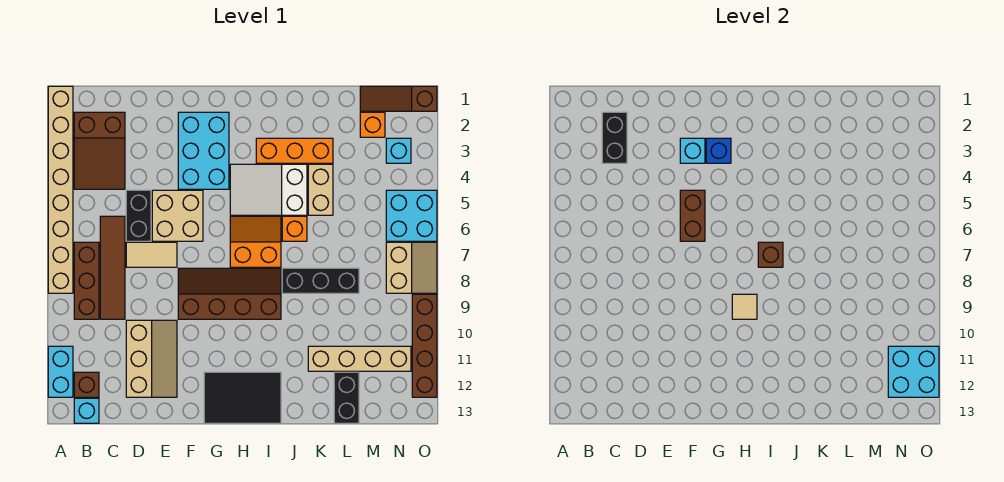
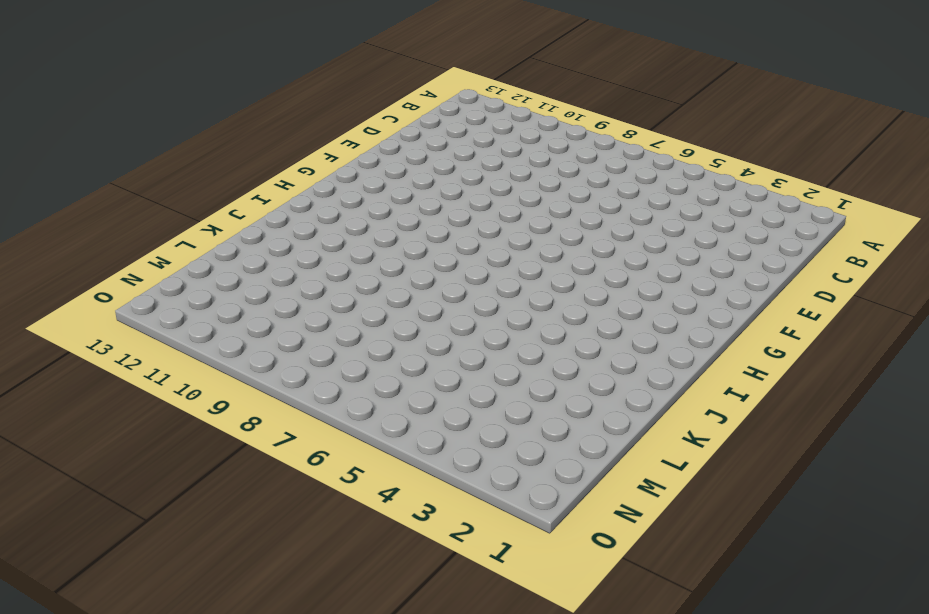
none -> tan 1x8 brick [48,86,73,293]
none -> cyan 1x2 brick [48,346,73,397]
none -> brown 2x3 slope [74,112,125,189]
none -> brown 1x3 brick [74,242,99,319]

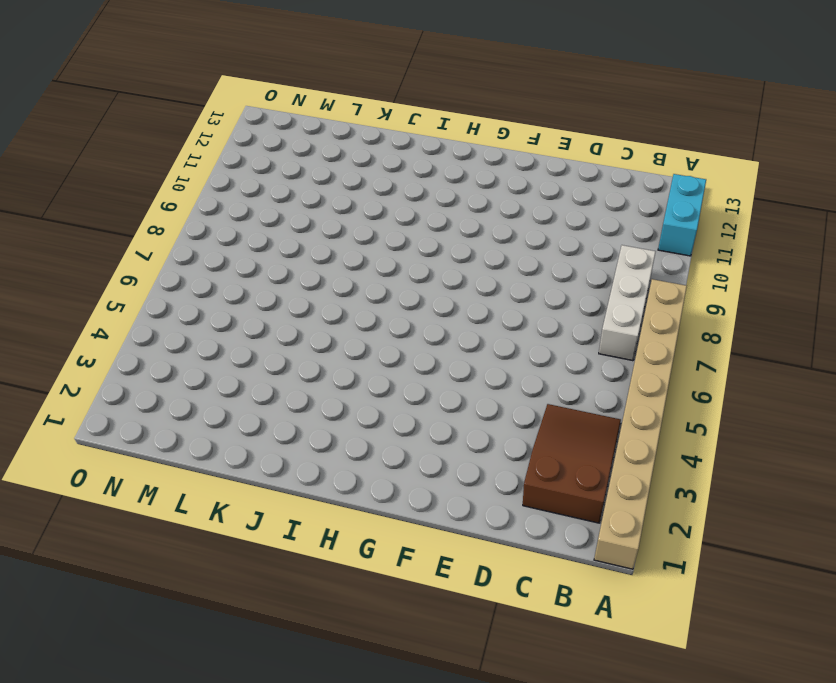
white 1x3 brick [599,245,656,361] -> brown 1x3 brick [74,242,99,319]
none -> brown 1x1 brick [74,372,99,397]
none -> cyan 1x1 brick [74,398,99,423]
none -> brown 1x4 tile [100,216,125,319]
none -> black 1x2 brick [126,190,151,241]

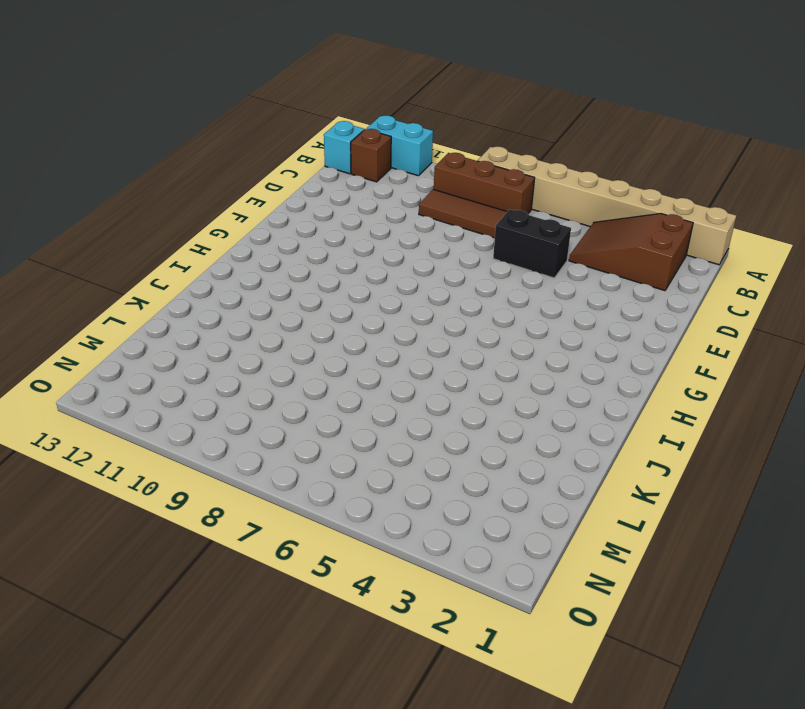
none -> tan 1x2 tile [126,242,177,267]
none -> tan 2x3 slope [126,320,177,397]
none -> tan 2x2 brick [152,190,203,241]
none -> cyan 2x3 brick [178,112,229,189]

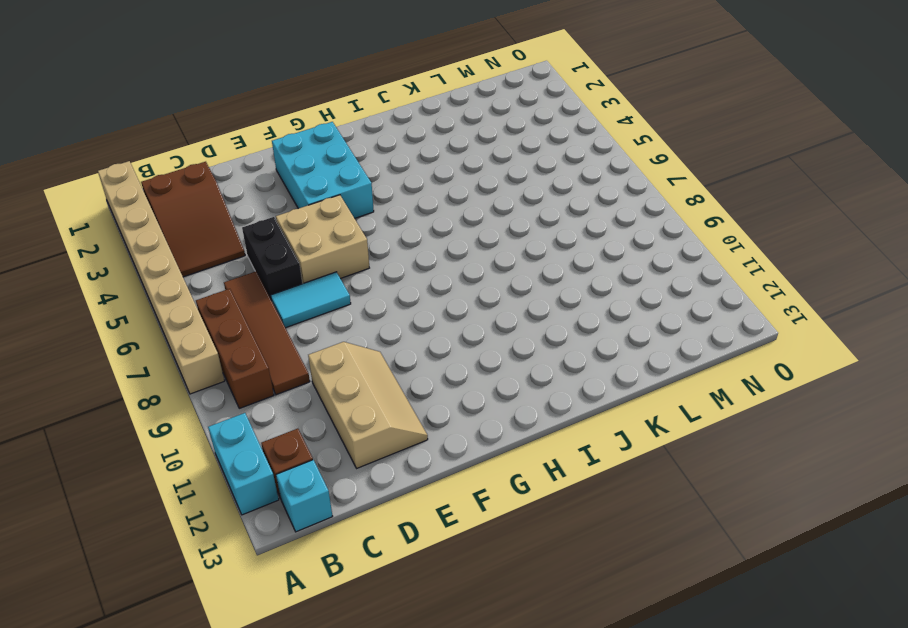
cyan 1x2 tile [271,272,351,328] -> tan 1x2 tile [126,242,177,267]
none -> brown 2x4 slope [178,268,281,319]
none -> black 2x3 tile [204,372,281,423]
none -> white 2x3 slope [230,164,307,215]
none -> orange 2x2 slope [230,216,281,267]

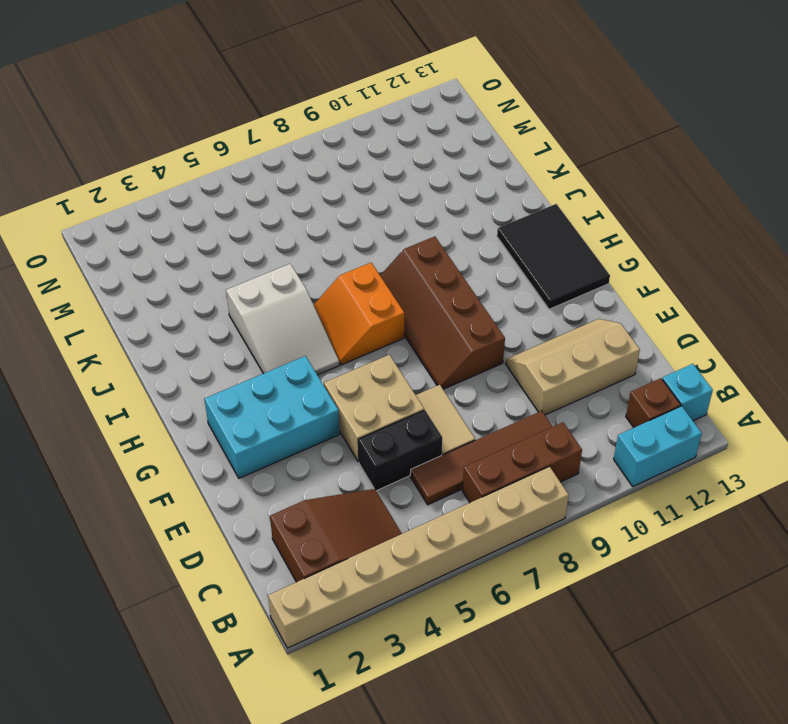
none -> orange 1x3 brick [256,138,333,163]
none -> orange 1x1 brick [282,216,307,241]
none -> black 1x3 brick [282,268,359,293]
none -> tan 1x2 brick [308,164,333,215]

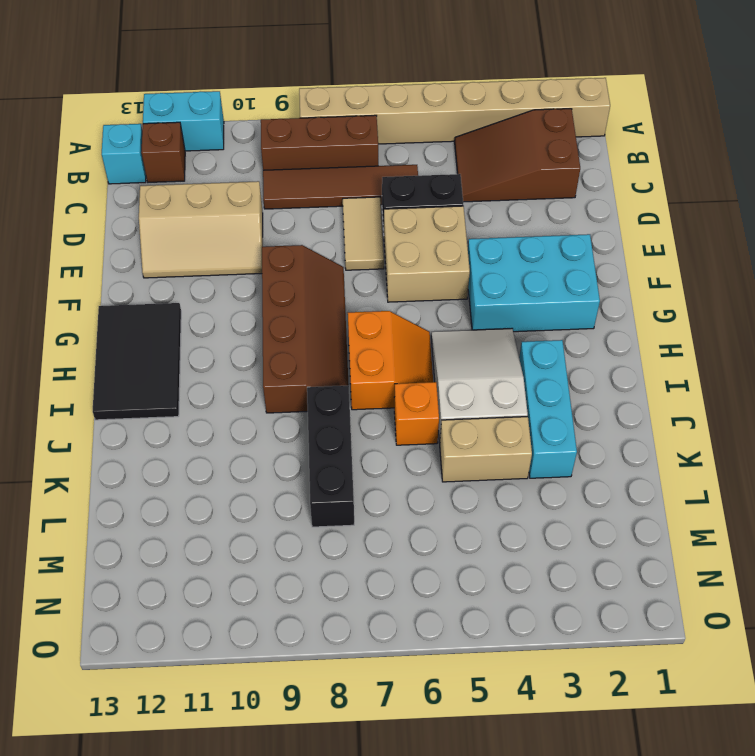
cyan 1x3 brick [519,340,577,478] -> orange 1x3 brick [256,138,333,163]
none -> tan 1x4 brick [308,346,411,371]
none -> black 1x2 brick [334,372,359,423]
none -> brown 1x3 slope [360,86,437,111]
none -> orange 1x1 brick [360,112,385,137]

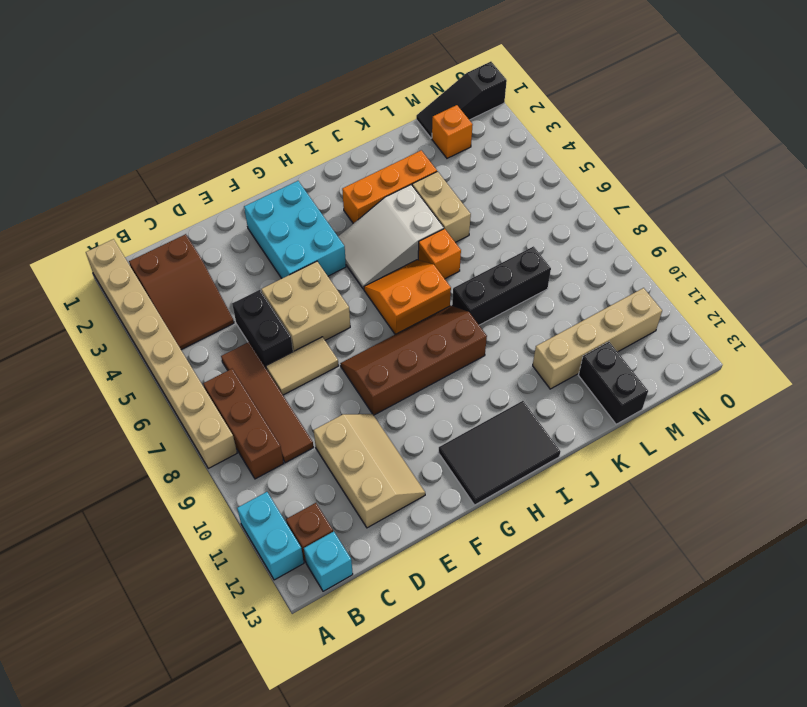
black 1x3 slope [416,62,507,138] -> brown 1x3 slope [360,86,437,111]
none -> cyan 1x1 brick [386,138,411,163]
none -> cyan 2x2 brick [386,190,437,241]
none -> tan 2x2 slope [386,242,437,293]
none -> brown 1x4 brick [412,294,437,397]

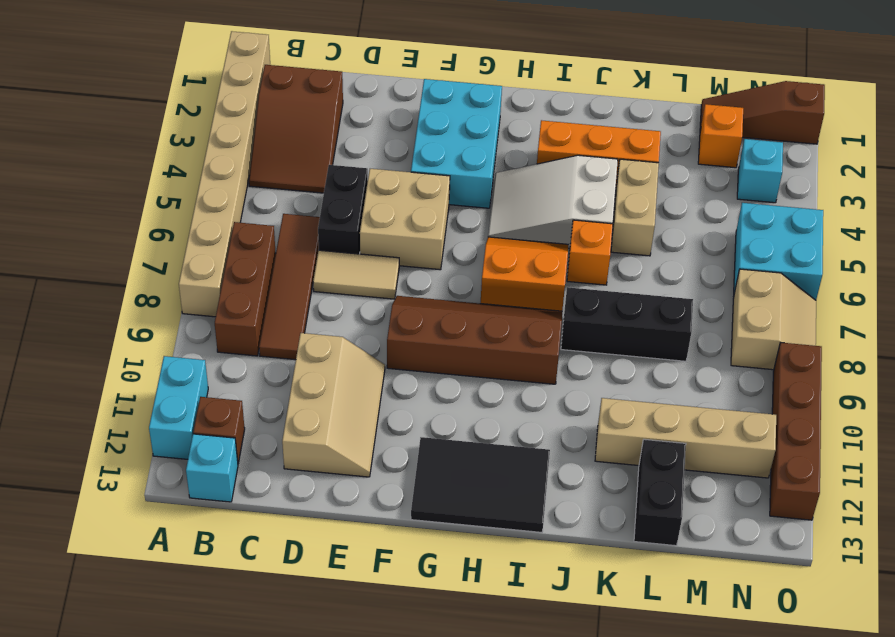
none -> black 1x2 brick [602,112,627,163]
none -> cyan 1x1 brick [680,138,705,163]
none -> brown 1x2 brick [680,190,705,241]
none -> blue 1x1 brick [706,138,731,163]

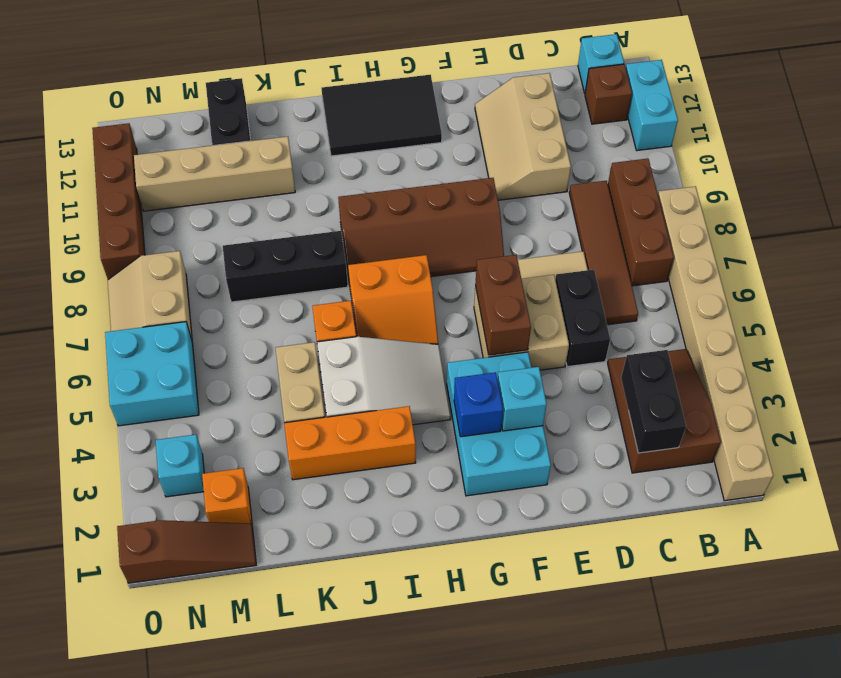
none -> tan 1x1 tile [732,294,757,319]
none -> brown 1x1 brick [758,242,783,267]
none -> cyan 2x2 brick [888,346,939,397]

